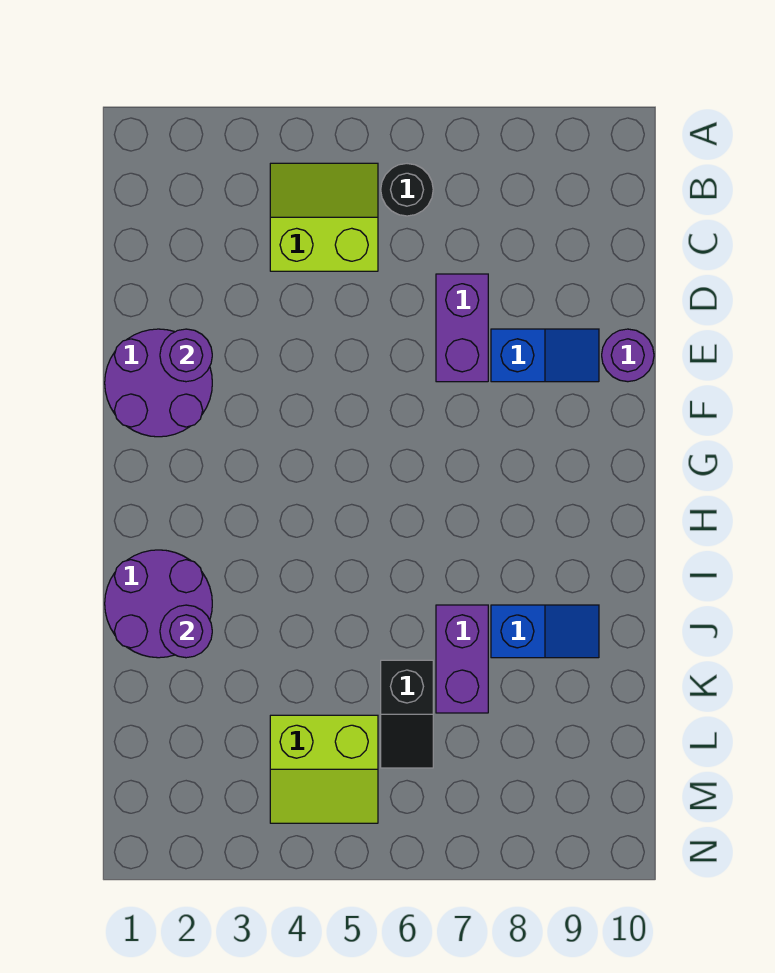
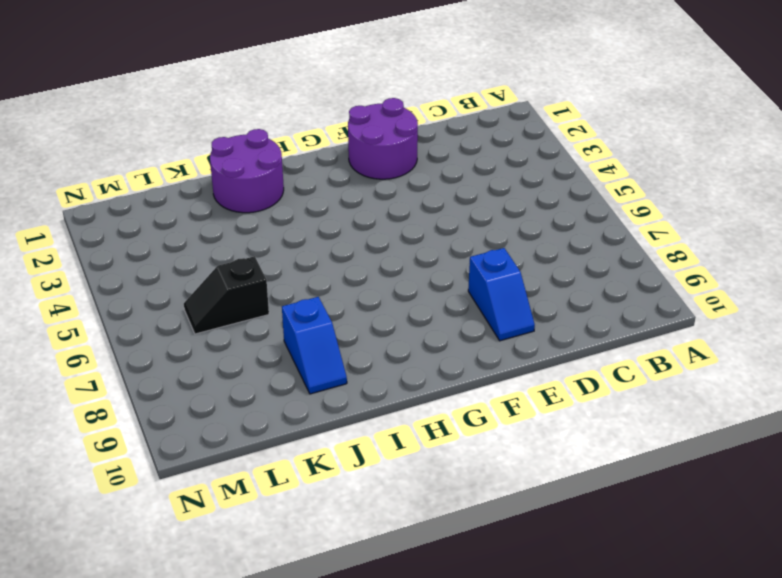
none -> lime 2x2 slope [270,163,378,271]
none -> black 1x1 round brick [381,164,433,216]
none -> purple 1x2 brick [436,274,488,382]

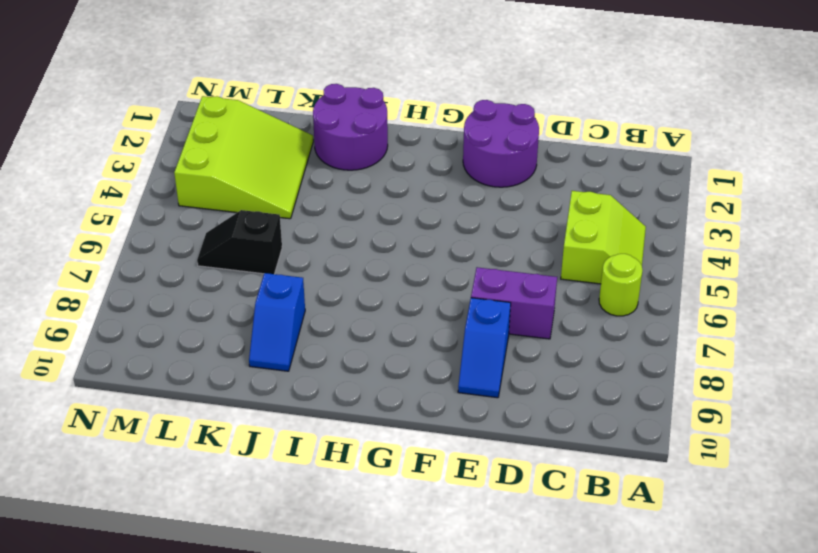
lime 1x1 round brick [599,254,643,316] -> black 1x1 round brick [381,164,433,216]
lime 3x3 slope [174,96,313,219] -> lime 2x2 slope [270,715,378,823]
none -> purple 1x1 round brick [602,329,654,382]
none -> purple 1x2 brick [436,605,488,713]
none -> purple 1x1 round brick [160,329,212,382]

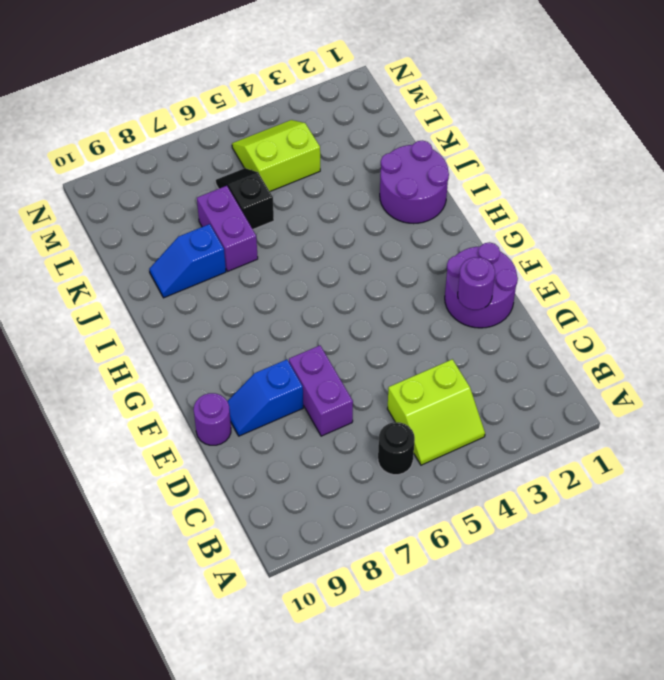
none -> purple 1x1 round brick [160,605,212,658]

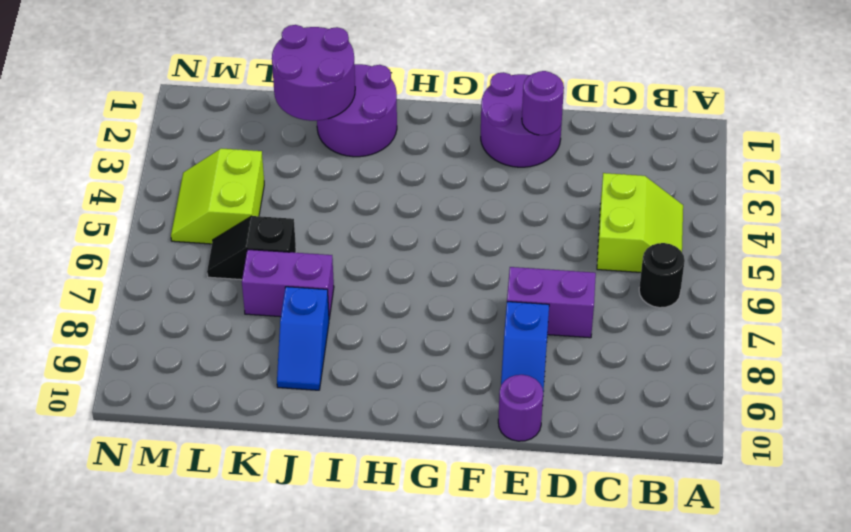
purple 2x2 round brick [272,25,355,121] -> purple 1x1 round brick [160,605,212,658]

